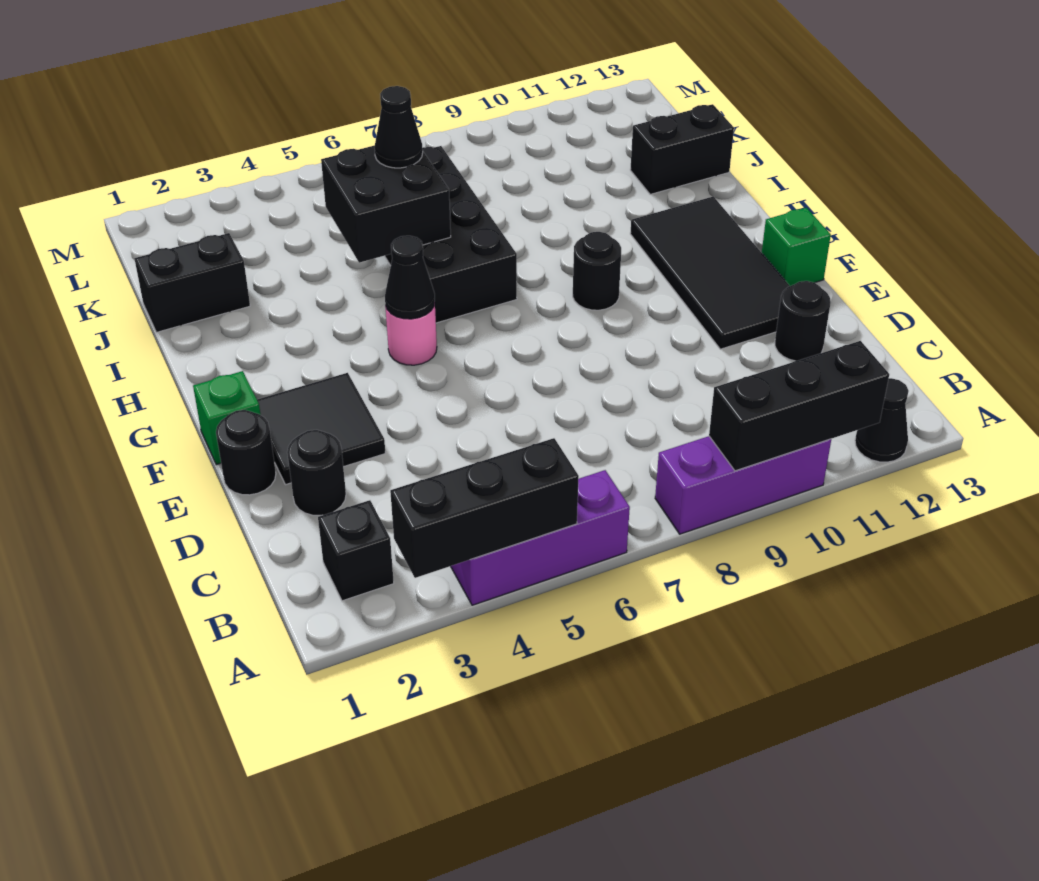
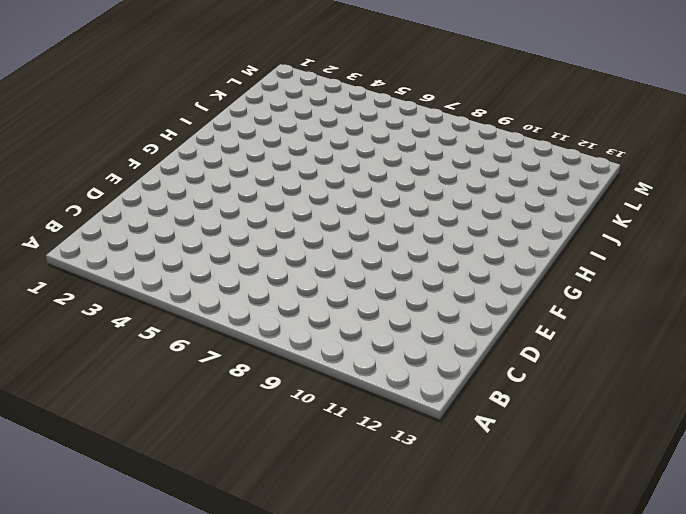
none -> purple 1x3 brick [451,470,630,605]
none -> purple 1x3 brick [655,436,831,534]
none -> black 1x1 cone [855,378,909,462]

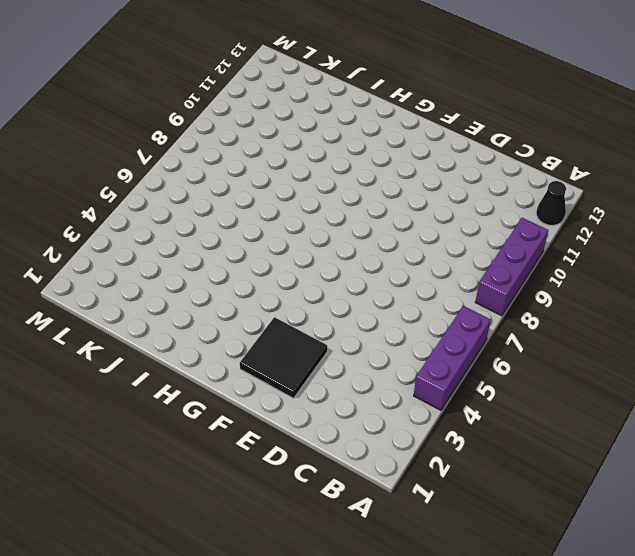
none -> black 1x1 brick [318,500,394,601]
none -> black 1x1 round brick [287,430,346,516]
none -> black 1x1 round brick [775,281,831,361]

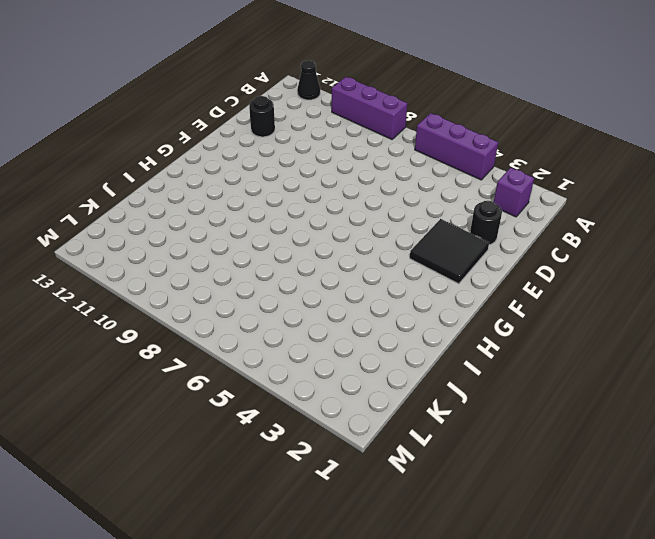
purple 1x1 brick [494,168,534,217] -> black 1x1 brick [318,500,394,601]
none -> black 1x1 round brick [216,410,276,495]
none -> black 2x4 tile [630,197,789,349]
none -> green 1x1 brick [193,371,261,465]

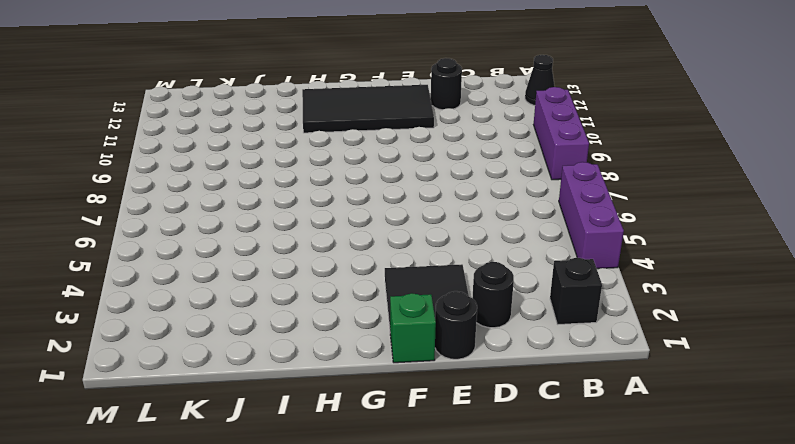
none -> green 1x1 brick [762,208,831,286]
none -> pink 1x1 round brick [385,304,437,365]
none -> black 1x1 round brick [573,232,621,310]

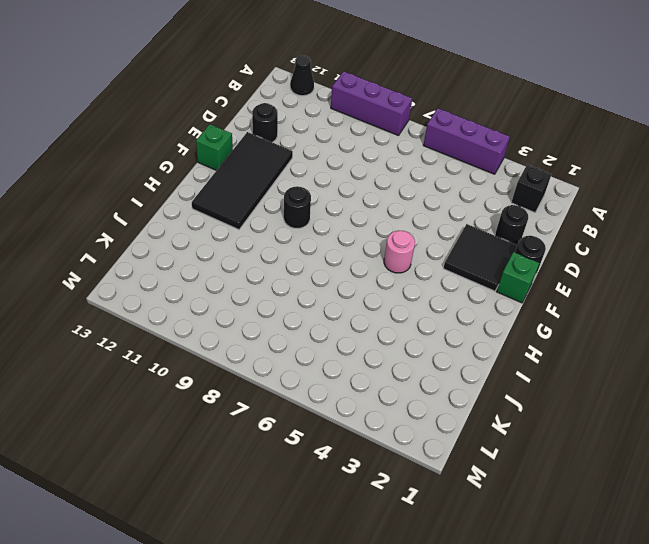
none -> black 2x4 brick [385,146,517,323]
none -> black 1x2 brick [134,233,250,332]
none -> black 1x2 brick [630,104,734,194]

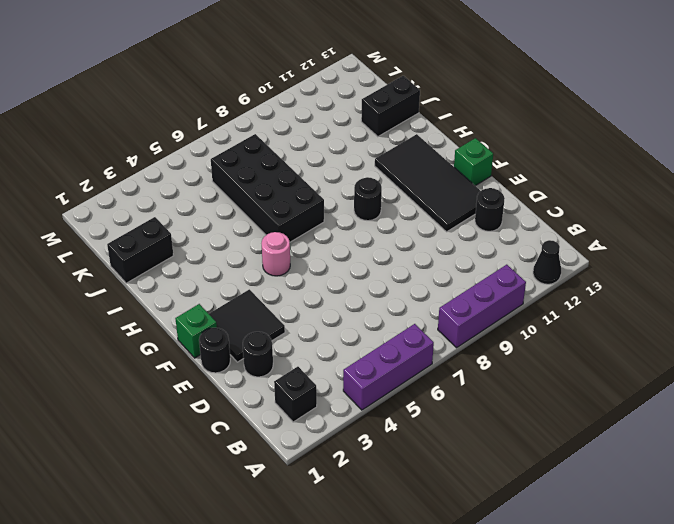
none -> black 1x3 brick [390,438,579,578]
none -> black 1x3 brick [709,341,889,471]
none -> black 1x1 cone [385,236,435,319]

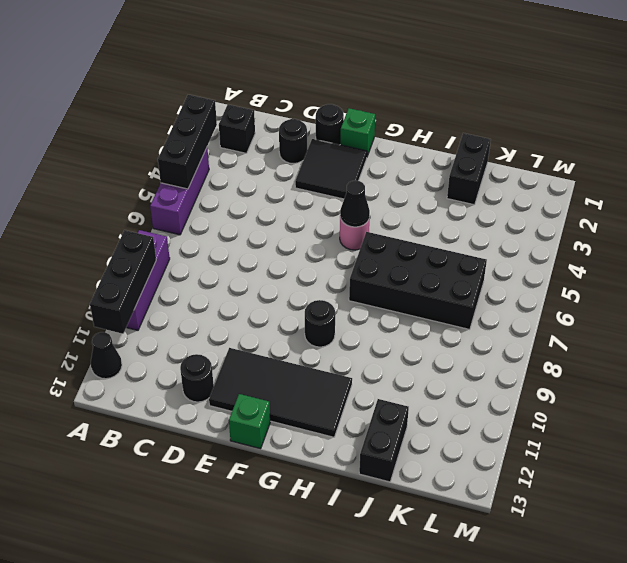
none -> black 2x2 brick [321,145,451,263]
none -> black 1x1 cone [374,86,423,168]

